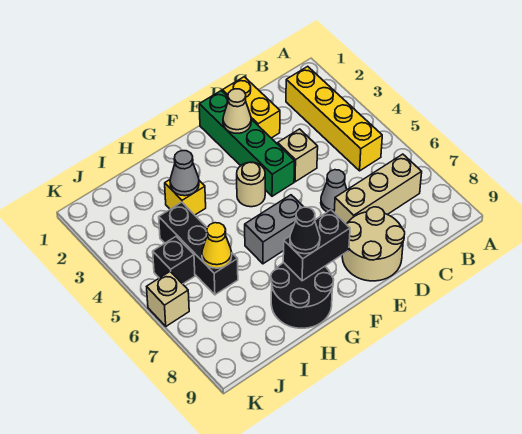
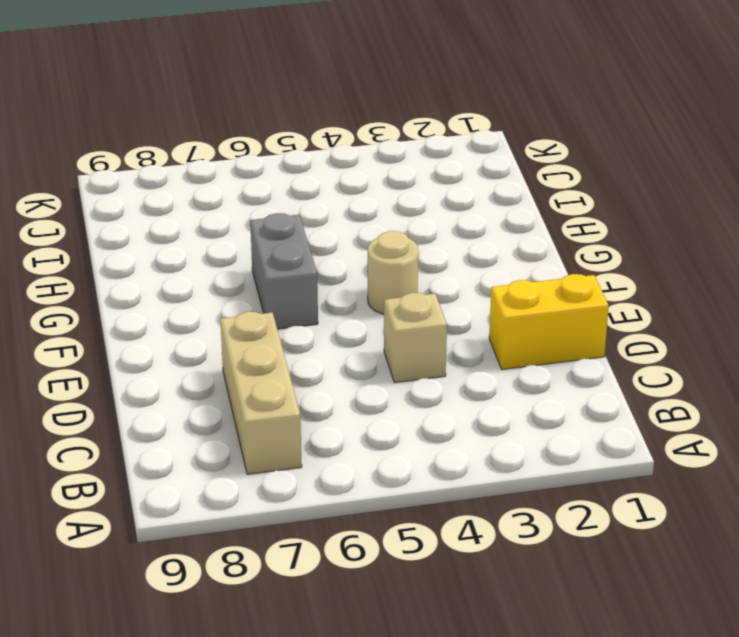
none -> yellow 1x4 brick [286,66,382,171]
none -> grey 1x1 cone [321,170,347,212]
none -> tan 2x2 round brick [342,207,405,281]

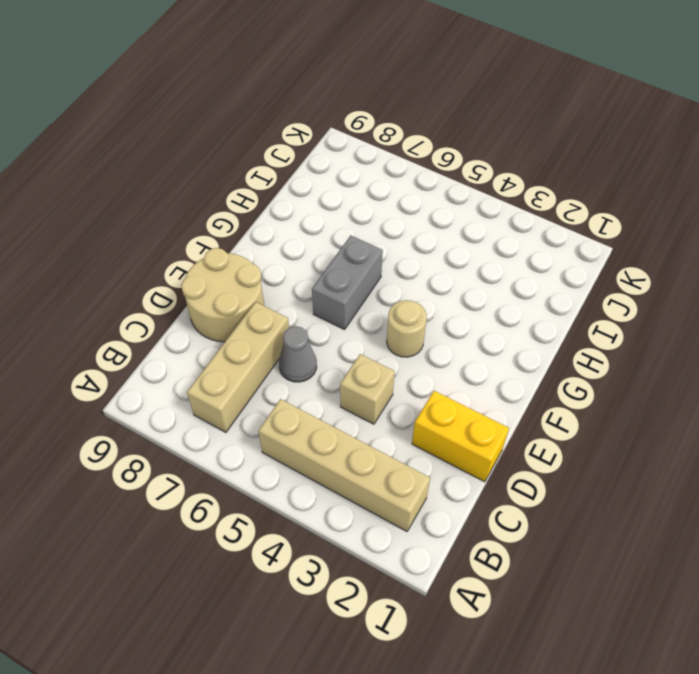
tan 1x4 brick [258,399,430,531] -> yellow 1x4 brick [286,66,382,171]
none -> green 1x4 brick [199,91,294,196]
none -> black 2x2 round brick [271,263,334,328]
none -> yellow 1x1 brick [165,180,206,215]

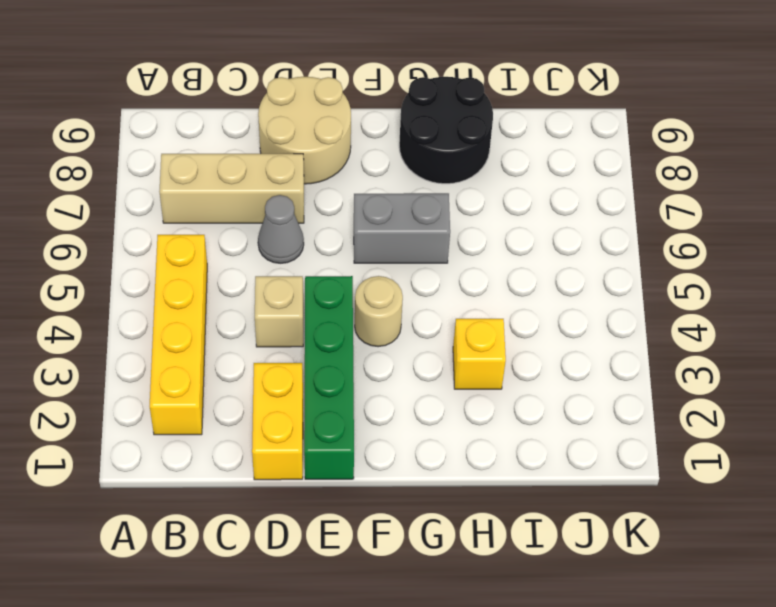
none -> black 1x3 brick [159,202,238,295]
none -> black 1x1 brick [153,237,195,284]
none -> tan 1x1 brick [147,272,189,326]

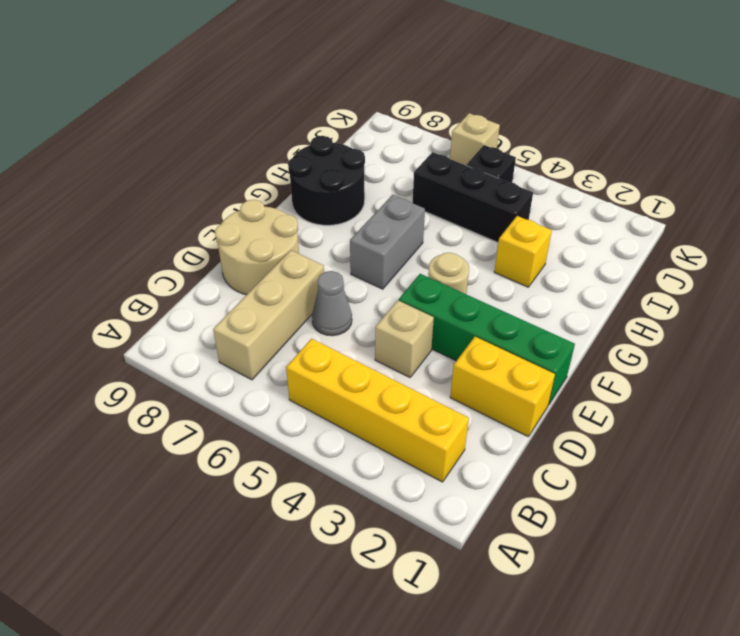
none -> tan 1x1 cone [223,89,251,133]
none -> black 1x2 brick [283,210,350,281]
none -> grey 1x1 cone [170,151,199,196]

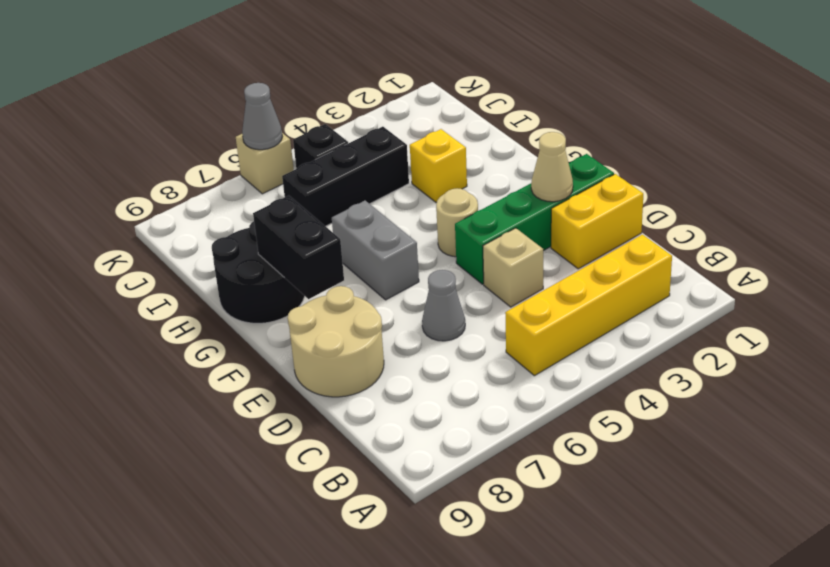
grey 1x1 cone [242,83,282,150] -> grey 1x1 cone moved to [170,151,199,196]
none -> tan 1x3 brick [334,154,422,224]
none -> yellow 1x1 cone [202,223,232,268]
none -> black 1x1 cone [290,207,320,254]

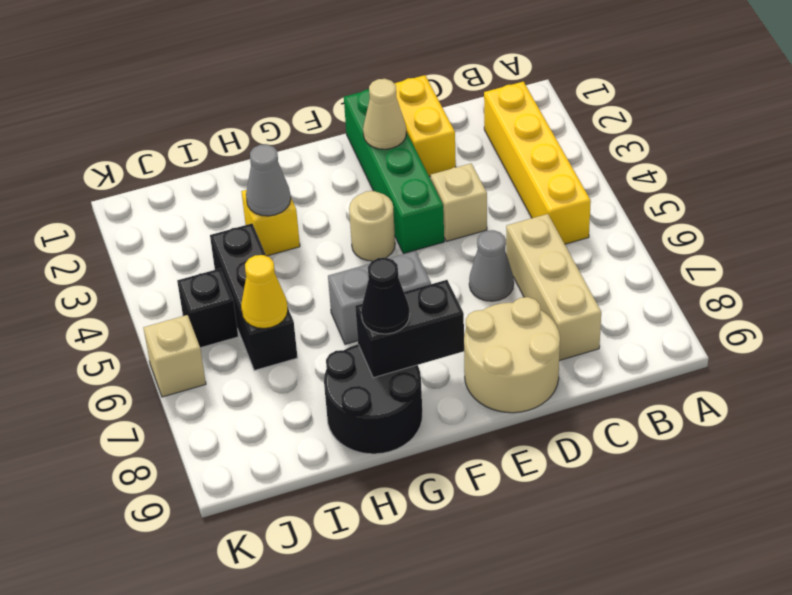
tan 1x3 brick [506,214,601,361] -> tan 1x3 brick turned to [334,154,422,224]

